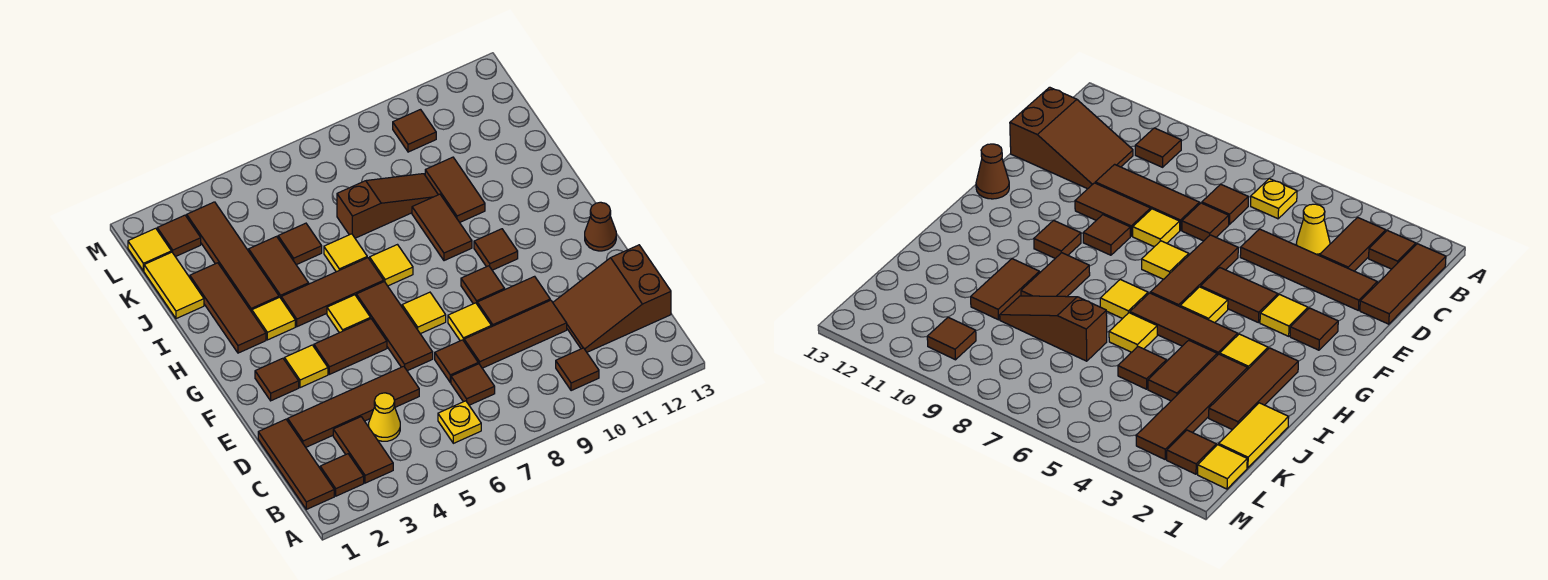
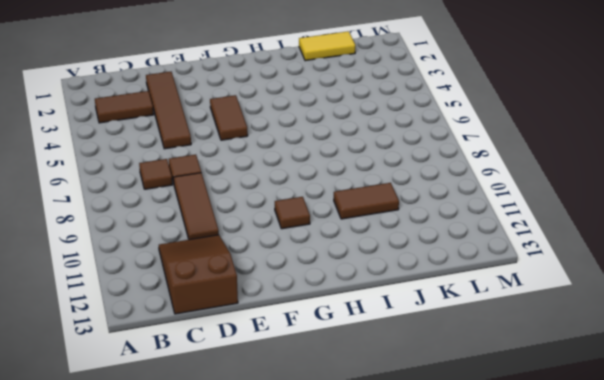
none -> brown 1x3 tile [258,419,334,509]
none -> brown 1x1 tile [320,454,364,496]
none -> yellow 1x1 plate [438,401,481,443]
none -> brown 1x1 tile [556,348,599,391]

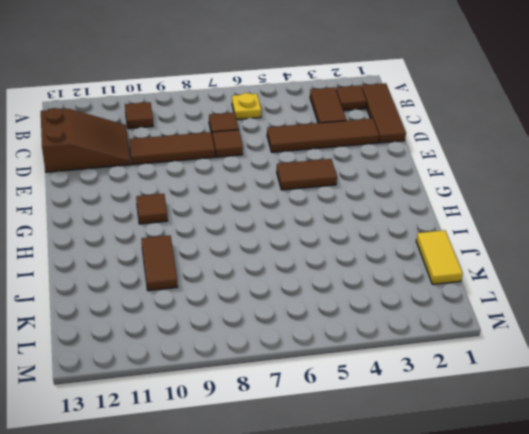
none -> yellow 1x1 cone [369,393,400,441]
none -> brown 1x3 tile [356,282,433,371]
none -> yellow 1x1 tile [448,303,491,341]
none -> brown 1x2 tile [477,276,550,327]

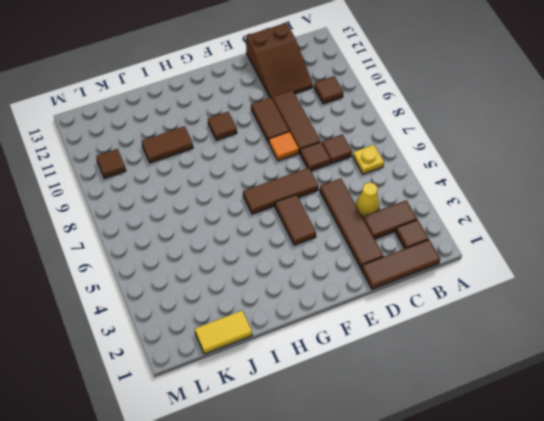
orange 1x1 tile [269,132,299,161] -> yellow 1x1 tile [448,303,491,341]
none -> brown 1x1 tile [255,358,299,401]
none -> yellow 1x1 tile [284,345,328,388]
none -> yellow 1x1 tile [402,292,446,334]
none -> brown 1x1 tile [461,266,505,304]

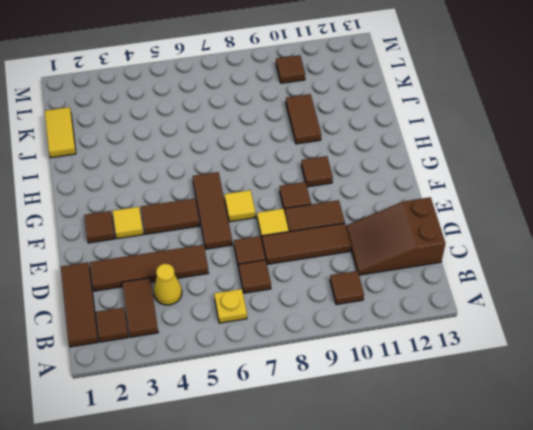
none -> brown 1x1 cone [585,202,616,251]
none -> yellow 1x1 tile [327,295,371,333]
none -> brown 1x3 tile [190,263,266,353]
none -> yellow 1x1 tile [252,297,295,340]

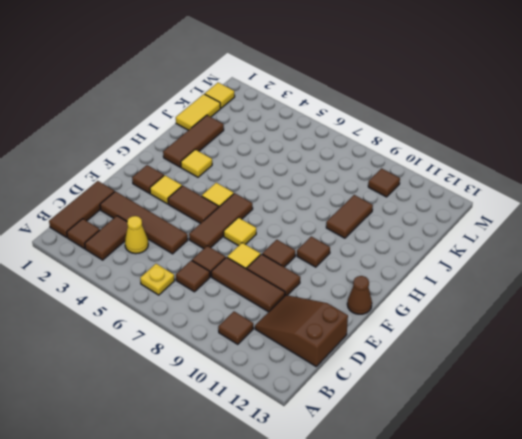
none -> brown 1x3 tile [281,258,384,327]
none -> yellow 1x1 tile [370,245,413,286]
none -> brown 1x2 tile [412,194,472,261]
none -> brown 1x4 tile [187,202,279,312]

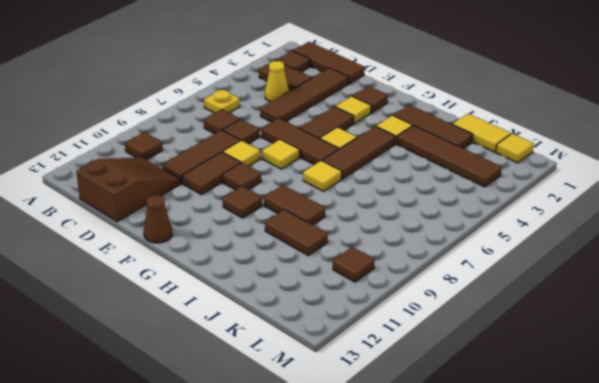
none -> brown 1x2 tile [249,236,309,298]
none -> yellow 1x1 tile [324,234,367,272]
none -> brown 1x1 tile [278,223,322,265]
none -> brown 1x3 slope [337,174,438,238]

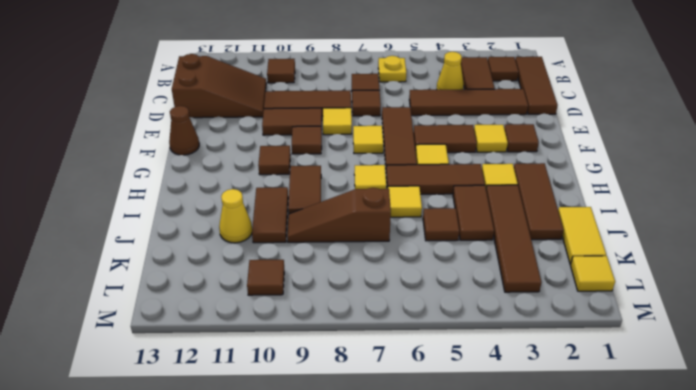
yellow 1x1 cone [219,189,252,243] -> none
none -> brown 1x1 tile [157,215,201,257]

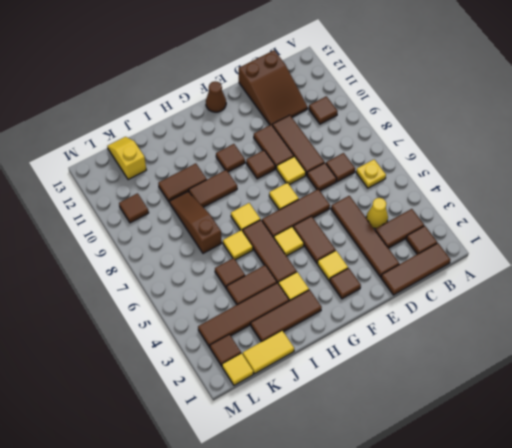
yellow 1x2 slope [107,137,146,180] -> none

